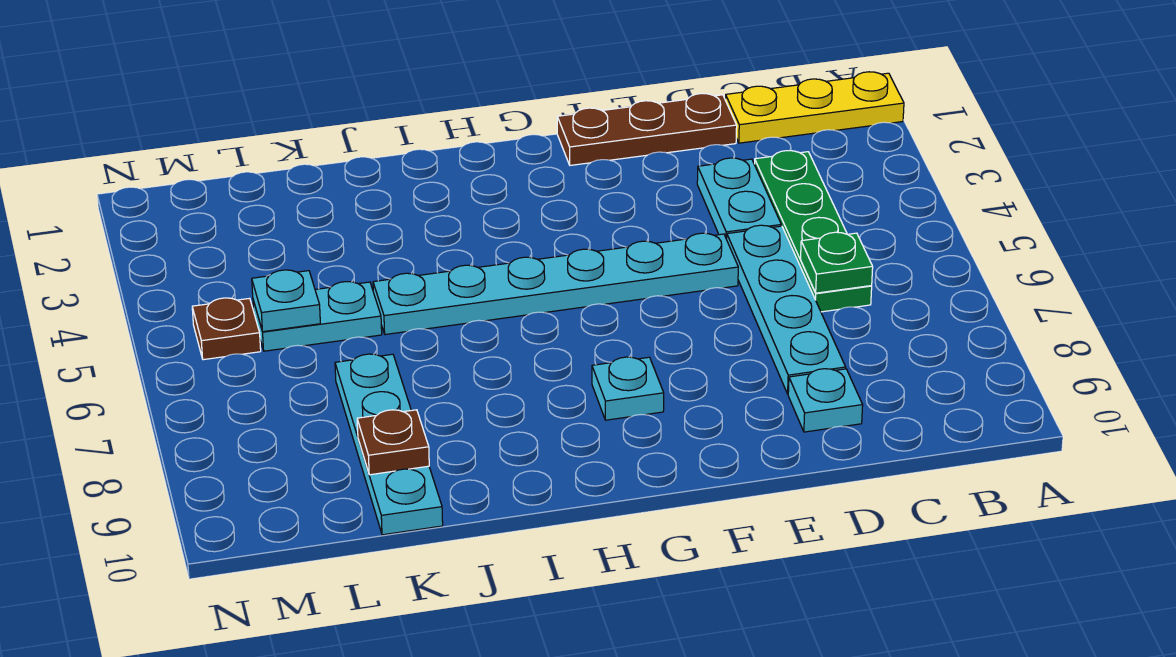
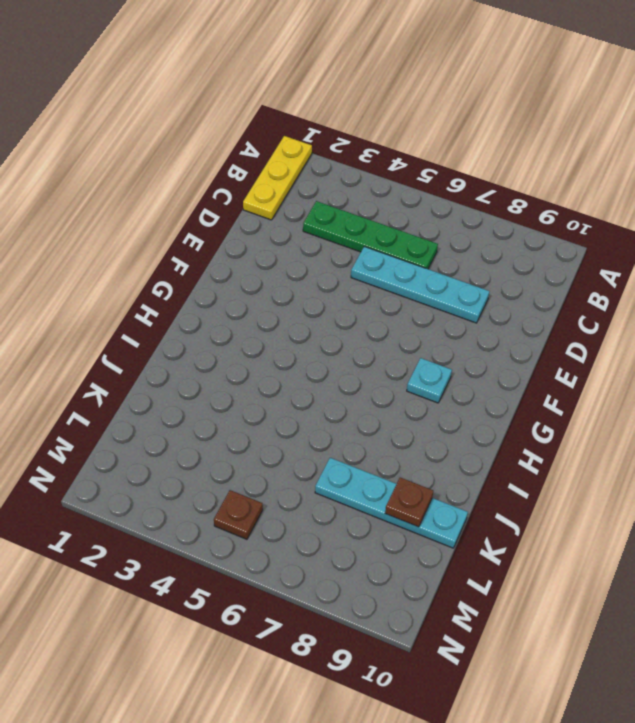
none -> brown 1x3 plate [557,93,737,165]
none -> cyan 1x2 plate [697,158,781,239]
none -> cyan 1x1 plate [788,369,863,432]

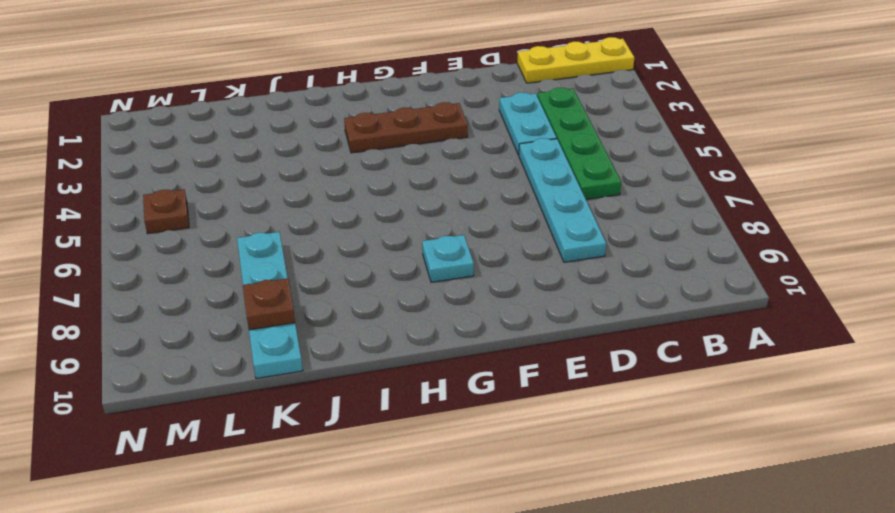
brown 1x3 plate [344,102,468,153] -> brown 1x3 plate moved to [557,93,737,165]
none -> cyan 1x1 plate [788,369,863,432]
none -> cyan 1x6 plate [373,233,738,335]
none -> cyan 1x2 plate [253,282,382,351]

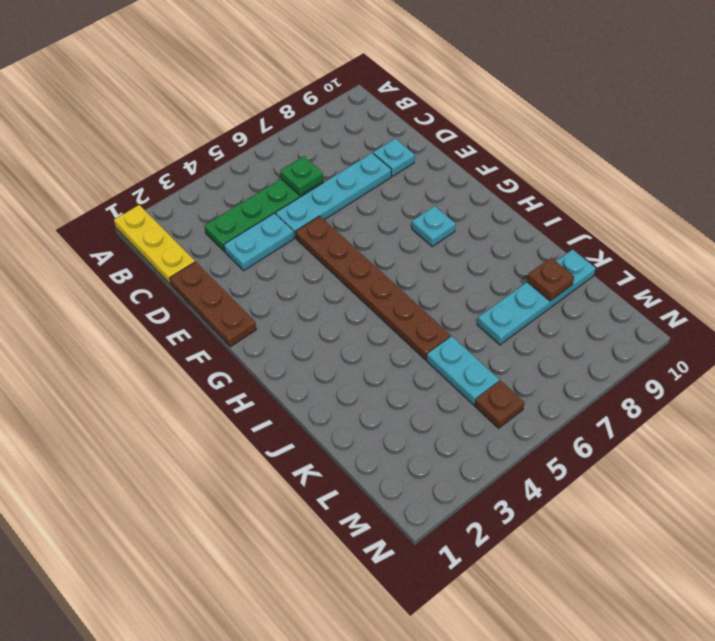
brown 1x6 plate [296,216,451,360] -> cyan 1x6 plate [373,233,738,335]
none -> cyan 1x1 plate [252,270,320,332]

